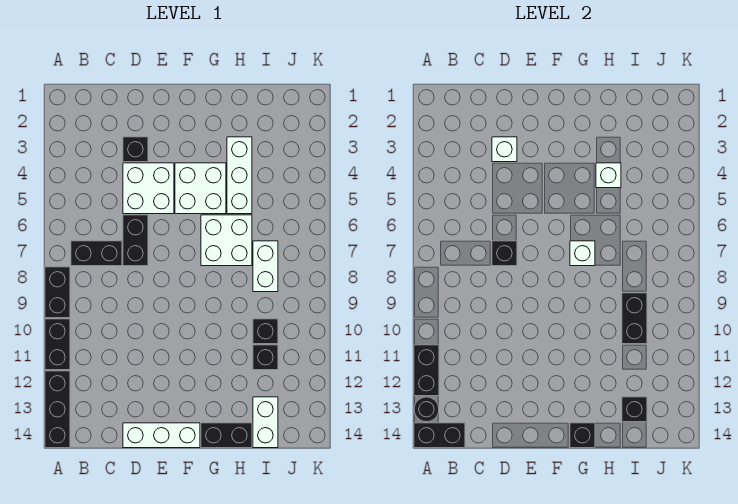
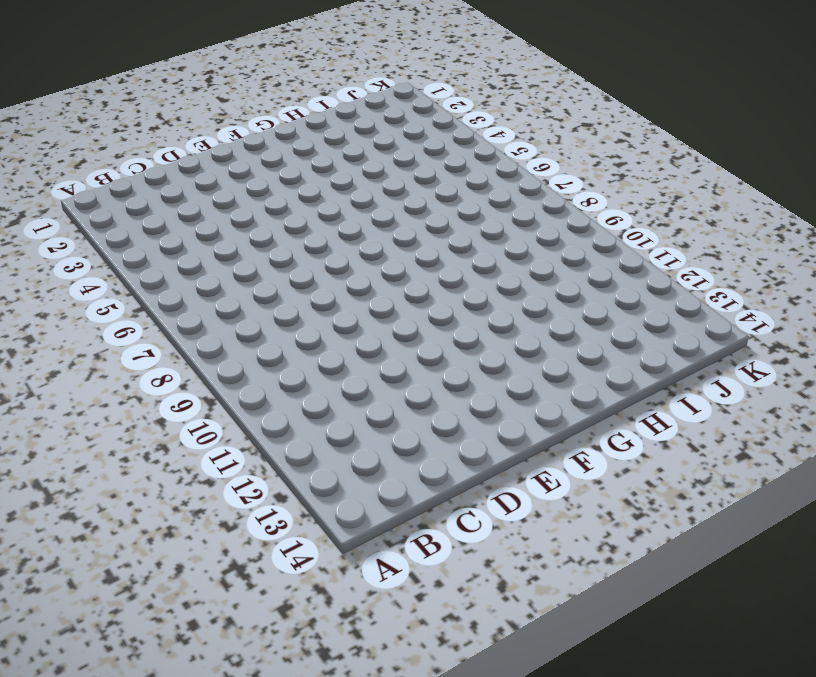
none -> black 1x2 brick [45,267,70,318]
none -> black 1x2 brick [45,319,70,370]
none -> black 1x3 brick [45,371,70,448]

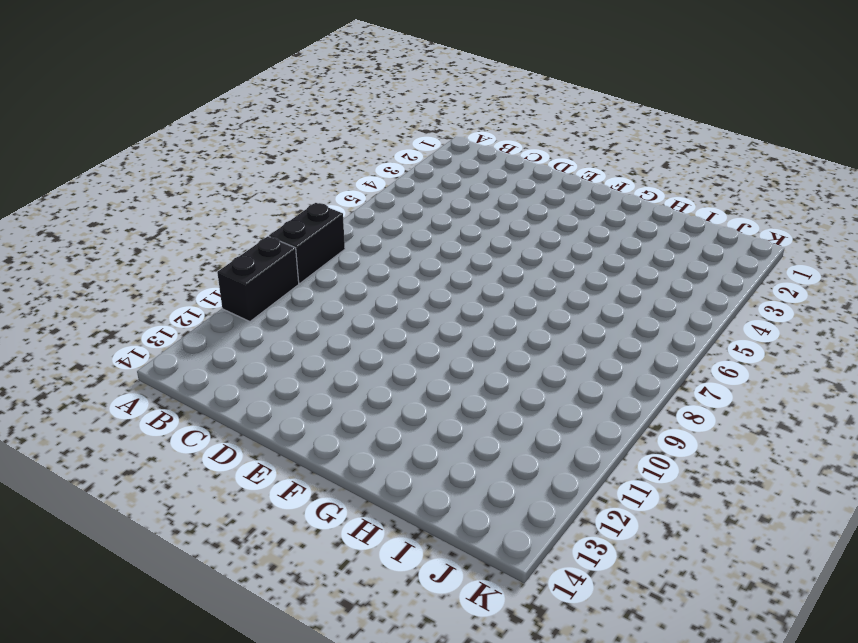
none -> black 1x3 brick [45,371,70,448]
none -> black 1x2 brick [71,241,122,266]
none -> black 1x1 brick [123,137,148,162]

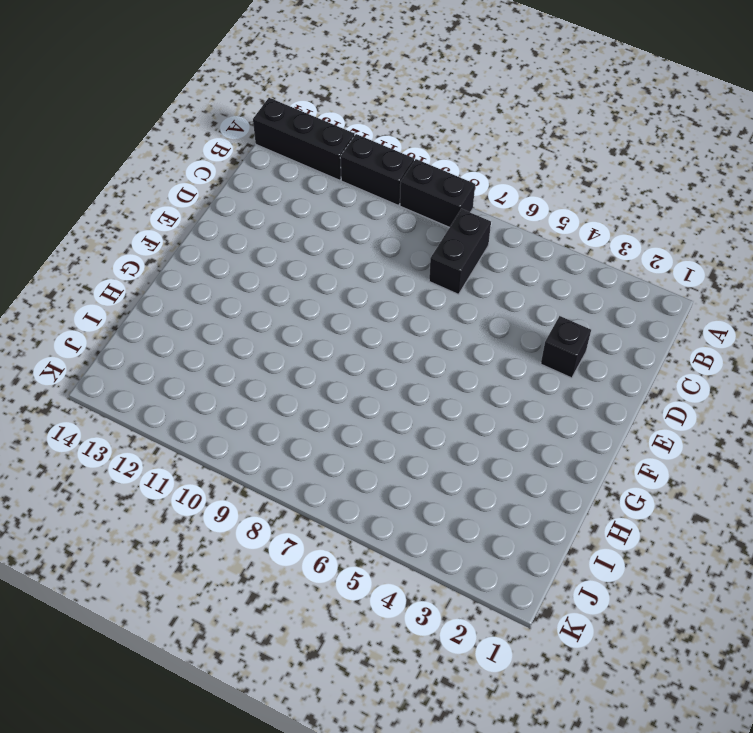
none -> white 2x2 brick [123,163,174,214]
none -> black 1x2 brick [123,215,148,266]
none -> white 1x3 brick [123,423,200,448]

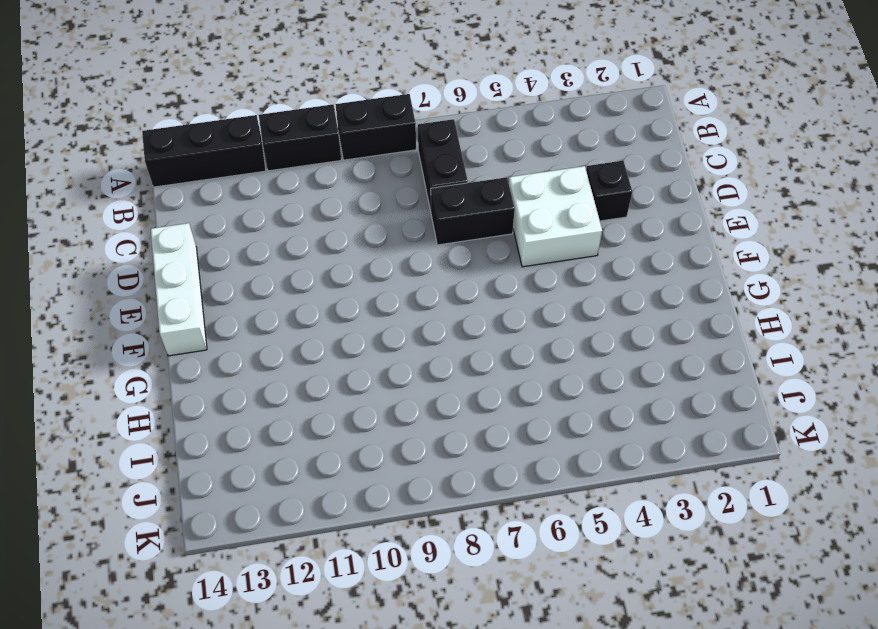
none -> white 2x2 brick [175,163,226,214]
none -> white 2x2 brick [201,215,252,266]
none -> black 1x2 brick [201,423,252,448]

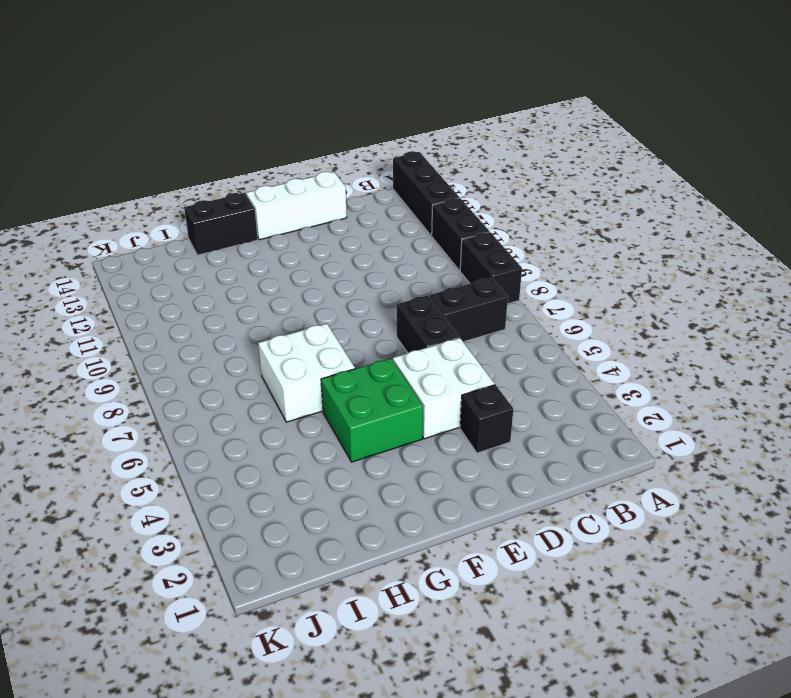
green 2x2 brick [321,358,423,462] -> white 2x2 brick [175,163,226,214]
none -> white 1x3 brick [227,137,252,214]
none -> white 1x2 brick [253,241,278,292]
none -> black 1x1 brick [253,319,278,344]

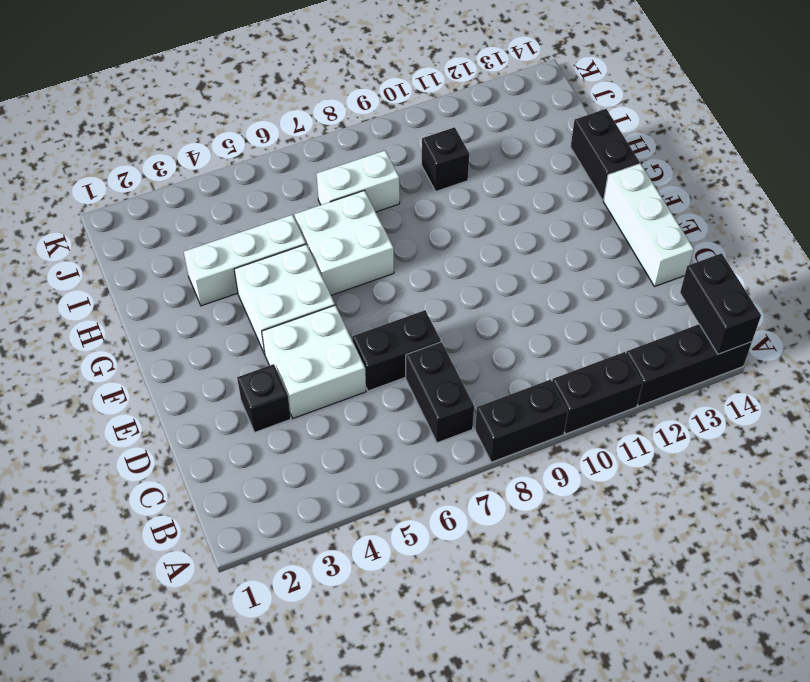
none -> black 1x1 brick [253,345,278,370]
none -> white 1x2 brick [253,397,278,448]
none -> black 1x2 brick [414,345,439,396]

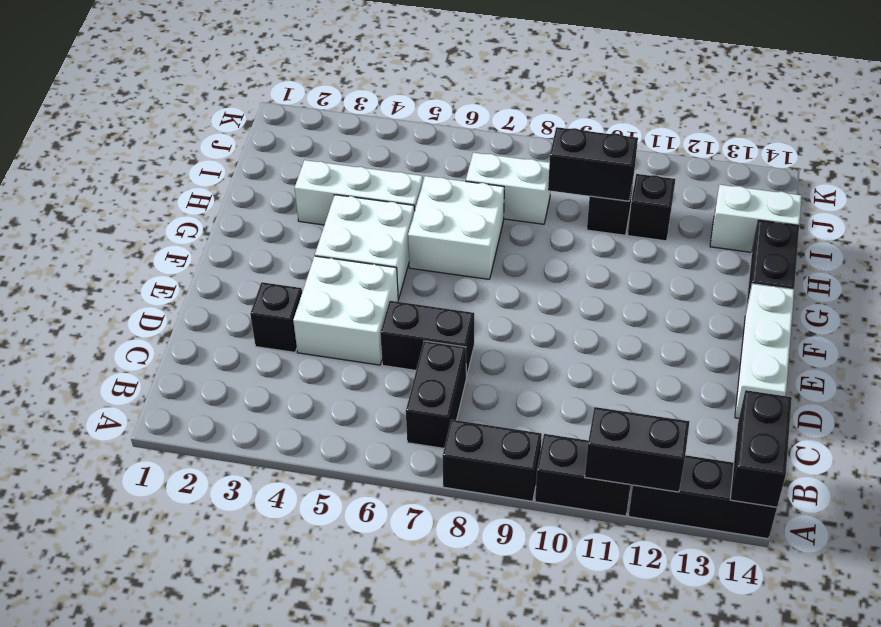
none -> black 1x1 round brick [414,397,439,422]
none -> white 1x1 brick [492,137,517,162]
none -> black 1x1 brick [492,241,517,266]

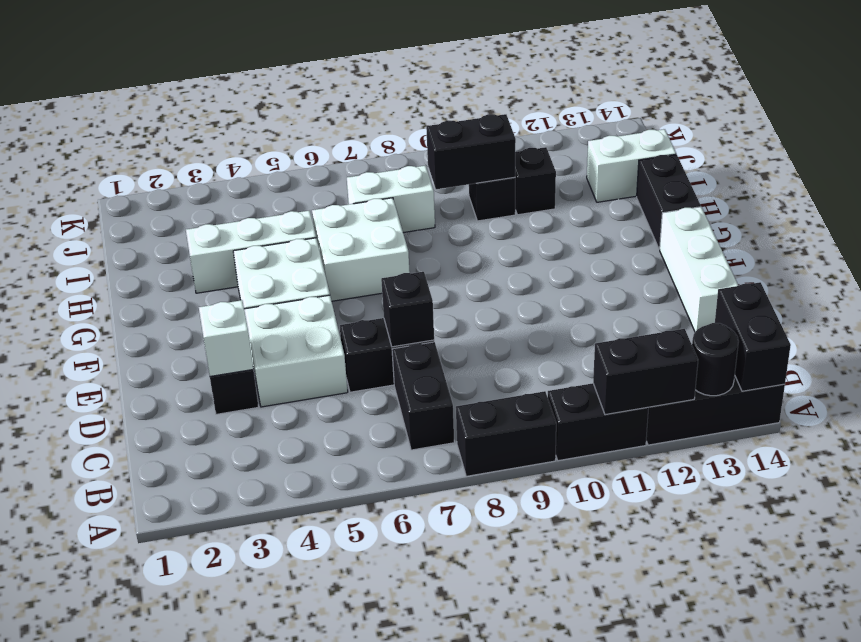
none -> white 1x1 brick [570,241,595,266]
none -> black 1x1 brick [570,423,595,448]
none -> white 1x1 brick [596,163,621,188]

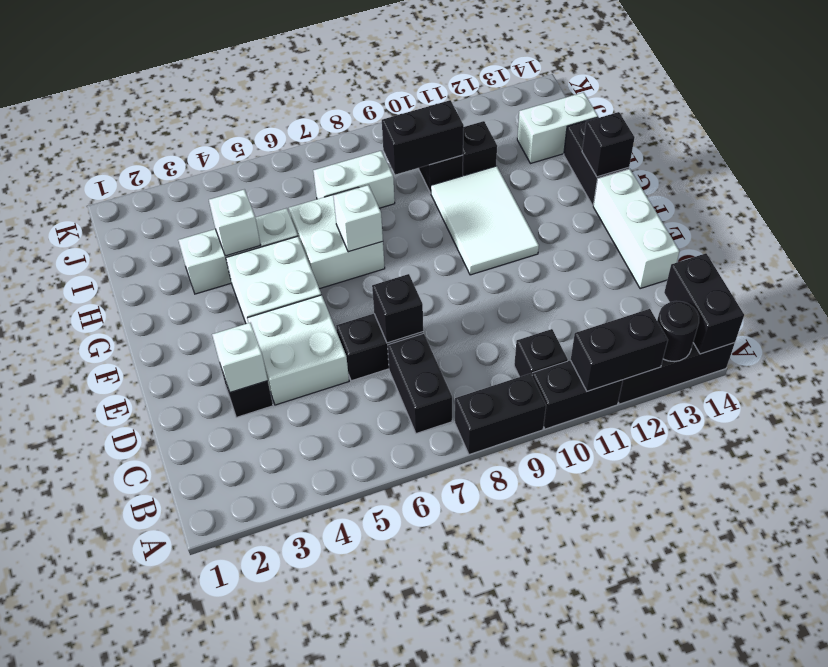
black 1x1 brick [514,329,568,377] -> black 1x1 brick moved to [622,397,647,422]
white 2x3 tile [431,166,539,275] -> none

